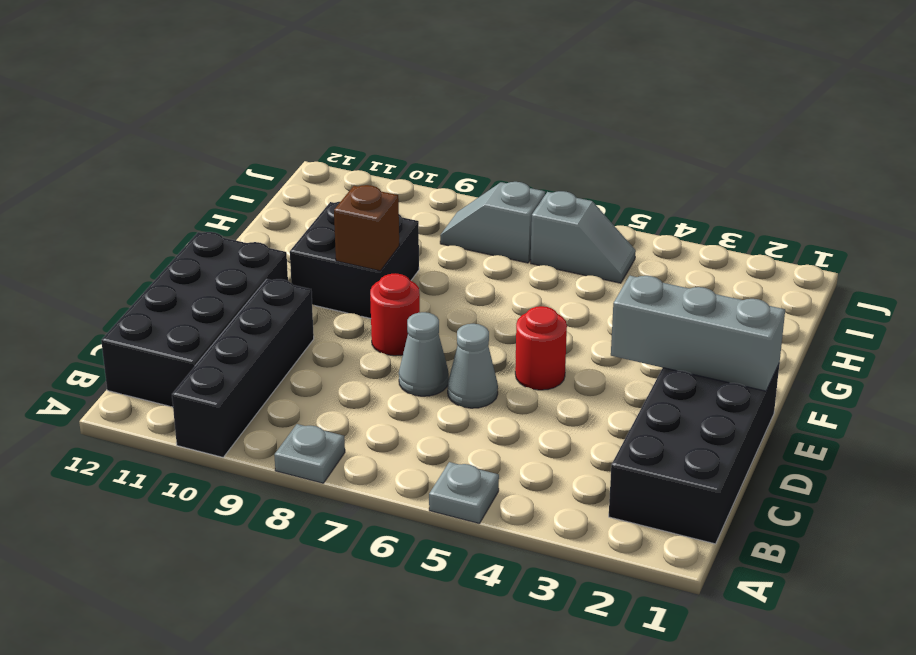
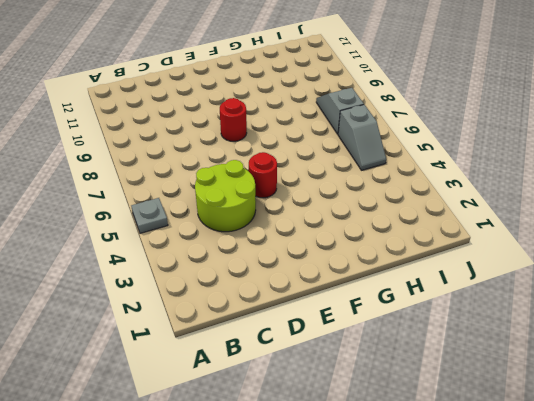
lime 2x2 round brick [195,160,256,232] -> none
none -> grey 1x1 plate [274,424,345,483]
none -> black 1x4 brick [172,279,314,457]
none -> black 2x4 brick [609,365,779,544]

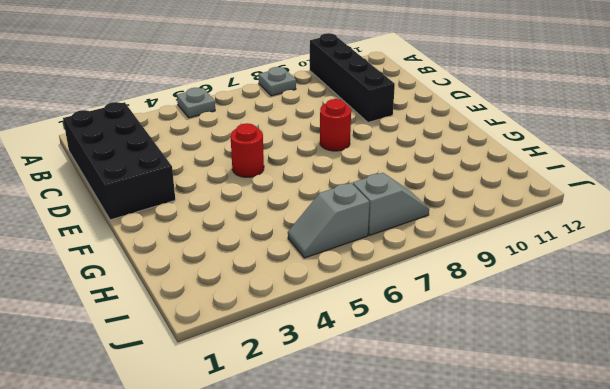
none -> black 2x4 brick [101,232,288,407]
none -> grey 1x1 cone [448,324,498,408]
none -> grey 1x1 cone [399,312,449,396]

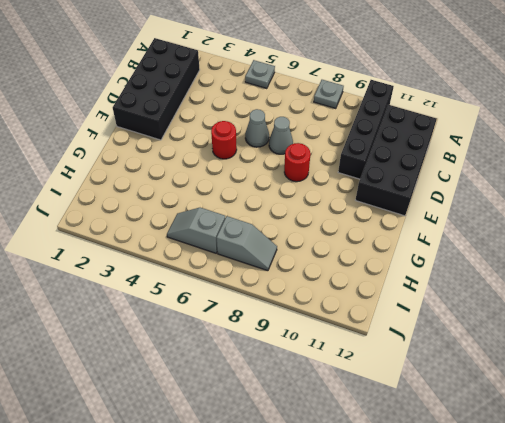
none -> black 2x2 brick [290,202,419,318]
none -> grey 1x3 brick [611,276,785,391]
none -> brown 1x1 brick [334,185,399,271]

